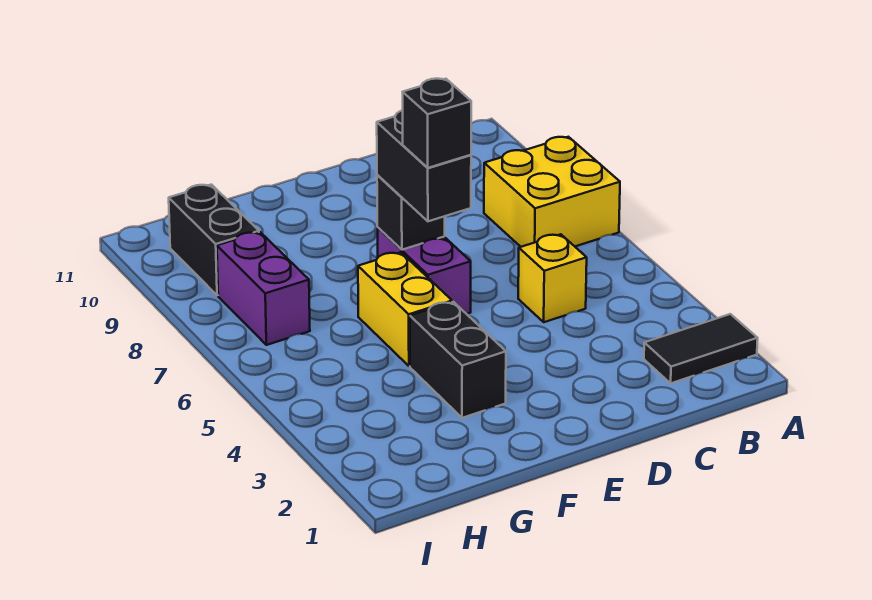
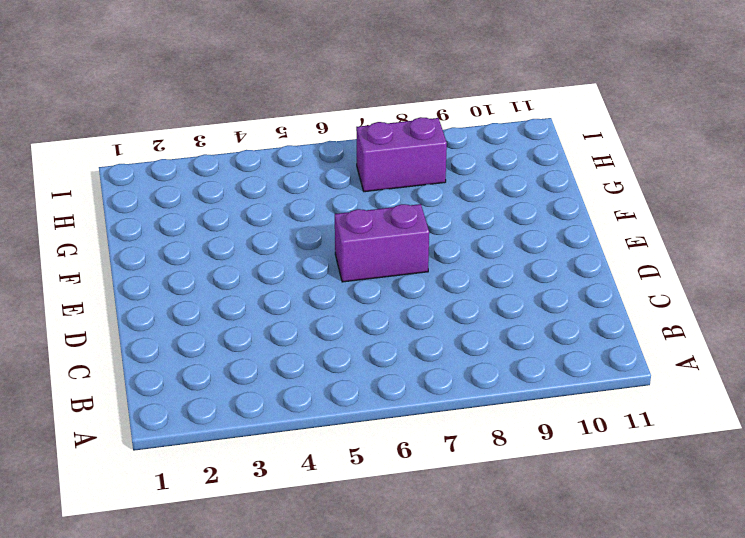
none -> black 1x2 tile [644,314,758,383]
none -> yellow 2x2 brick [484,137,620,247]

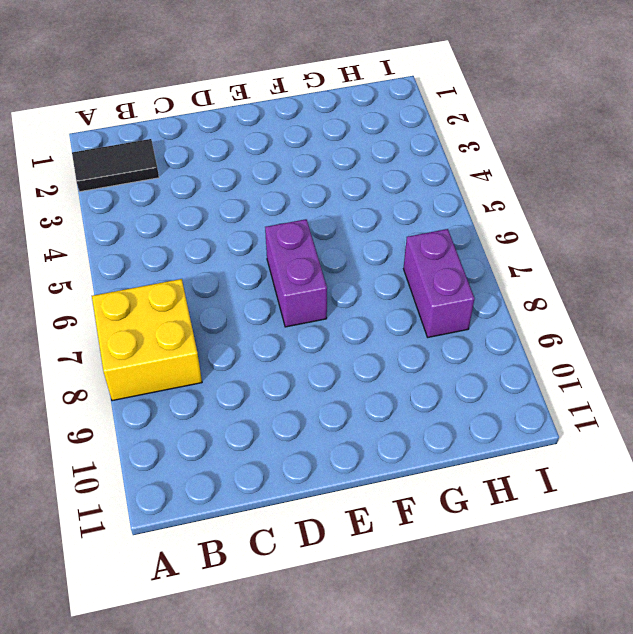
none -> yellow 1x1 brick [518,234,587,322]
none -> black 1x2 brick [410,302,506,418]

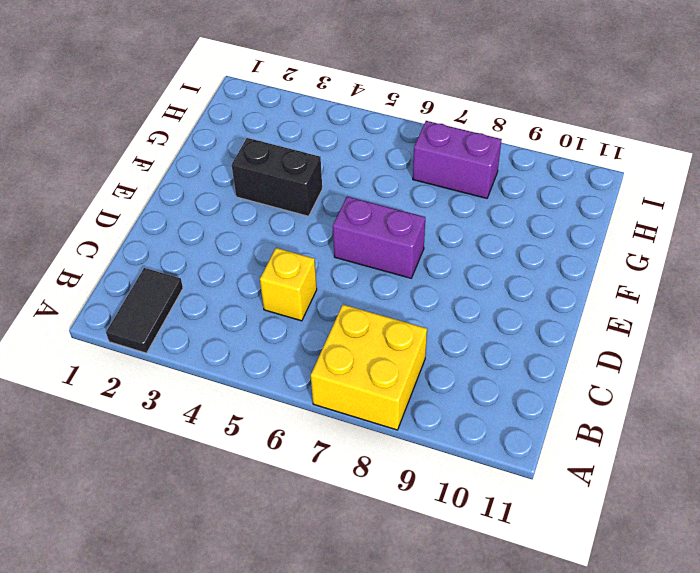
none -> yellow 1x2 brick [358,252,452,366]
none -> black 1x2 brick [169,185,259,295]

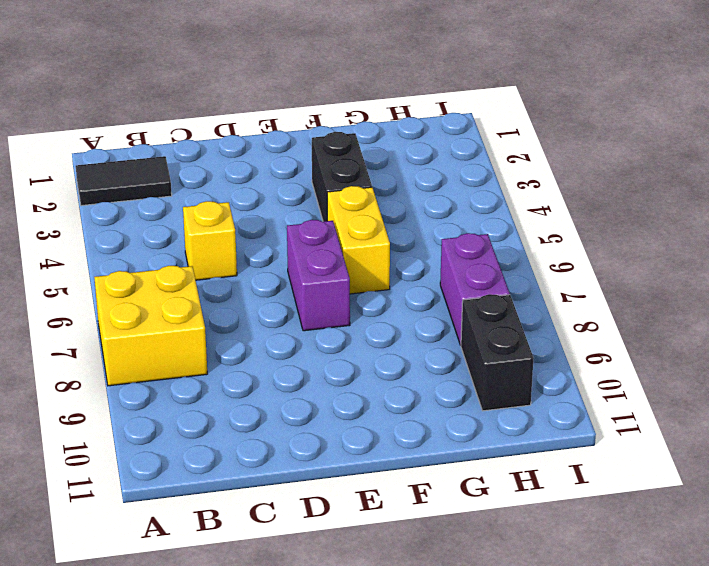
none -> black 1x1 brick [377,175,445,250]
none -> black 1x2 brick [377,110,471,221]

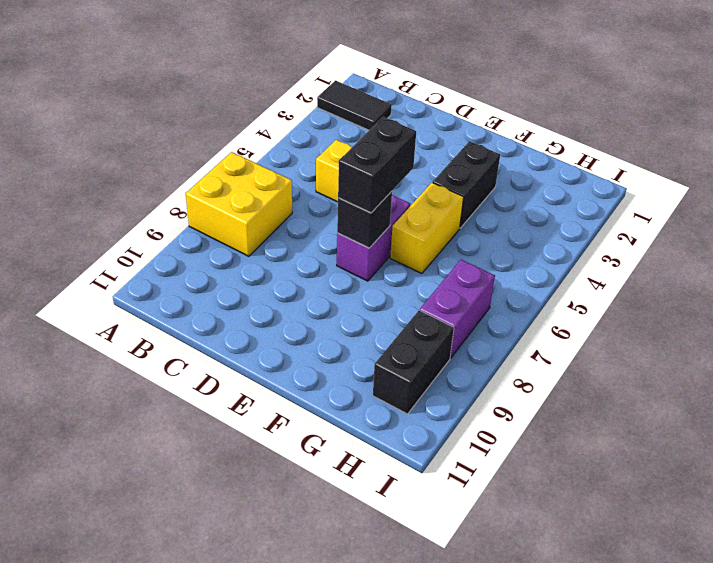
none -> black 1x1 brick [403,79,471,168]

